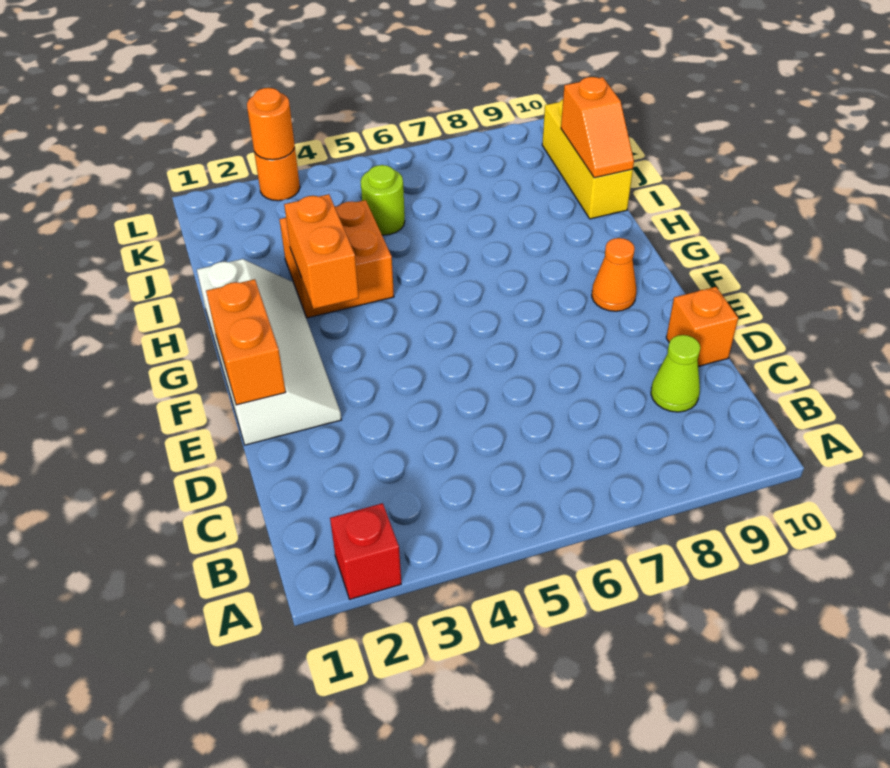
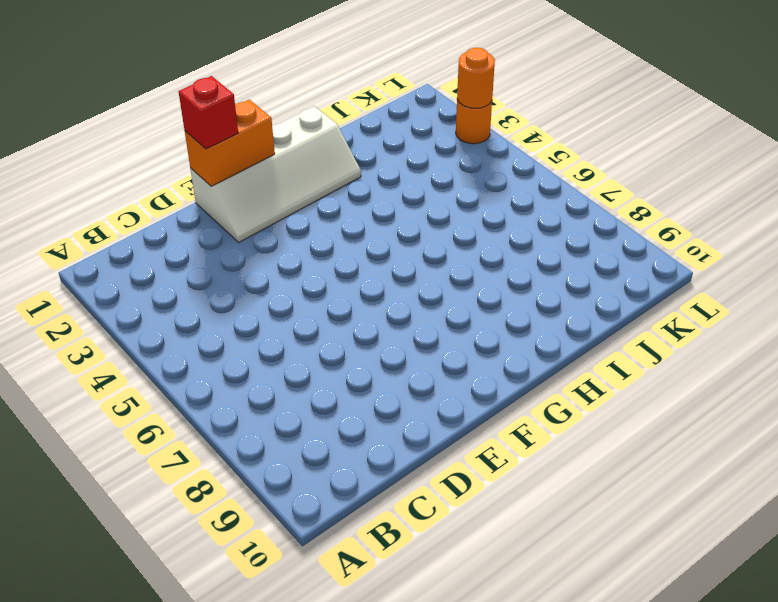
red 1x1 brick [178,76,238,149] -> red 1x1 brick moved to [330,503,401,599]
none -> lime 1x1 cone [651,335,700,412]
none -> orange 1x1 brick [666,287,738,366]
none -> orange 1x1 cone [592,238,636,311]

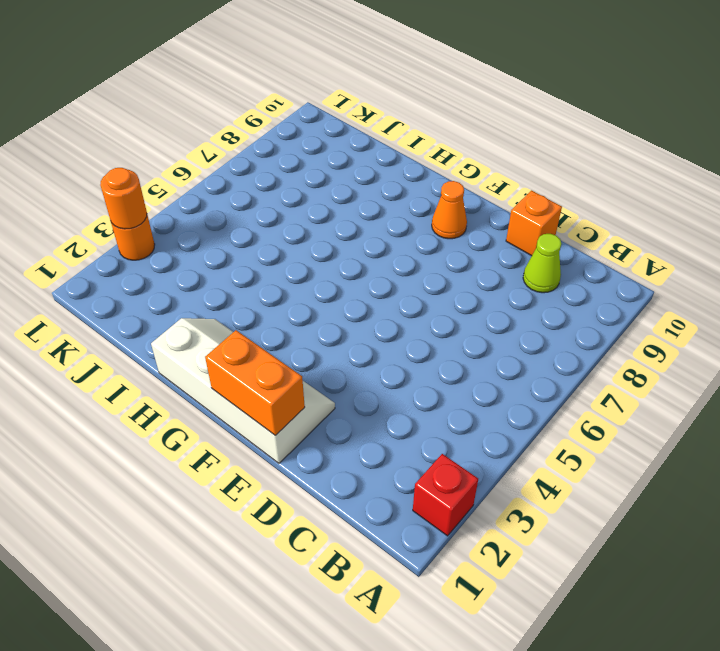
none -> orange 2x2 brick [279,200,394,318]
none -> yellow 1x3 brick [542,99,633,219]
none -> lime 1x1 round brick [361,165,405,235]

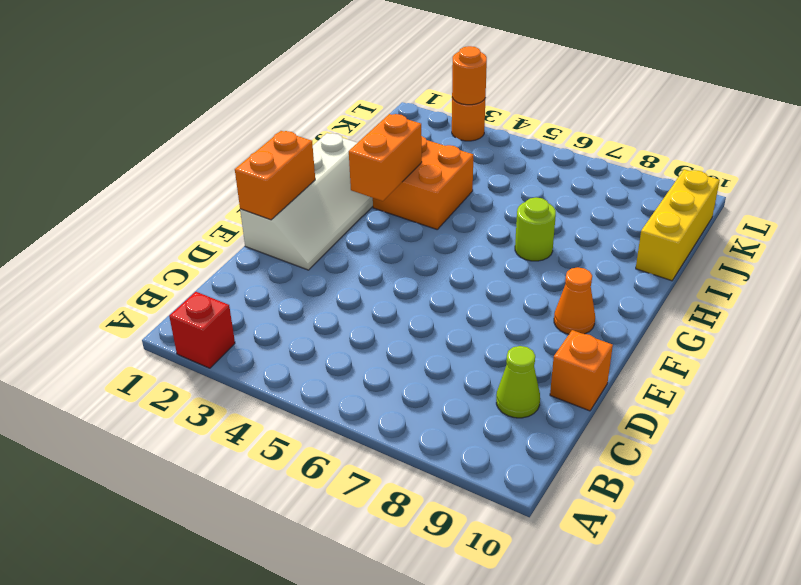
lime 1x1 round brick [515,197,556,261] -> lime 1x1 round brick moved to [361,165,405,235]
none -> orange 1x2 slope [561,77,634,178]

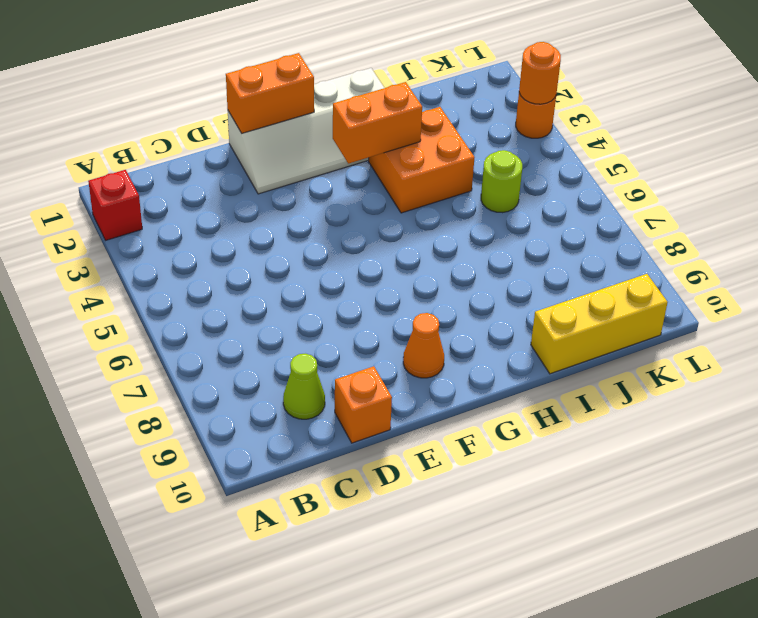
none -> orange 1x2 slope [561,77,634,178]

